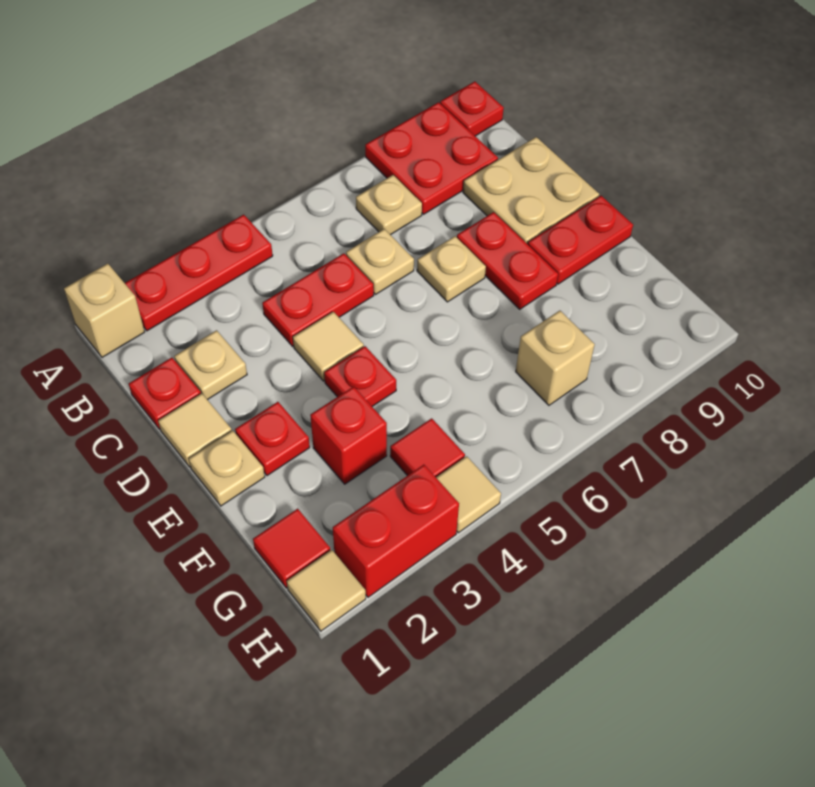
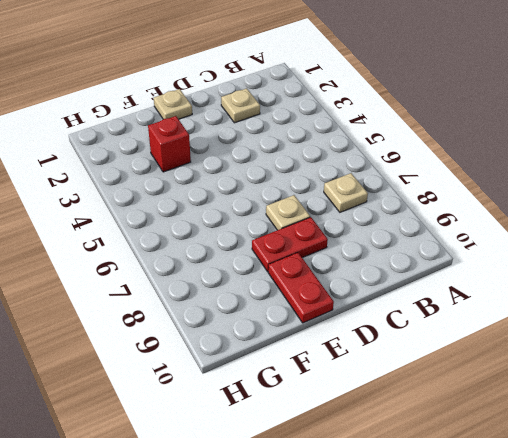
none -> tan 1x1 brick [64,263,145,357]
none -> red 1x3 plate [125,215,273,331]
none -> red 2x2 plate [365,102,498,214]

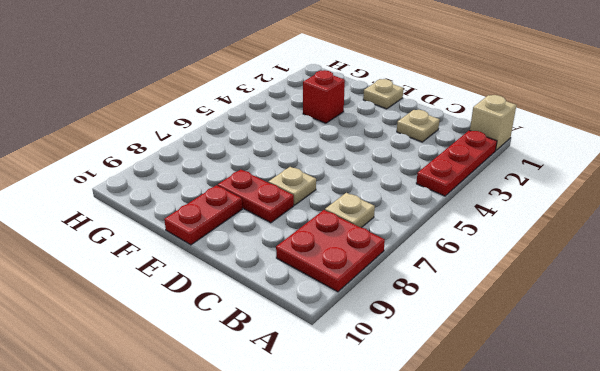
none -> red 1x1 plate [440,81,504,136]
none -> red 1x1 plate [129,358,201,429]
none -> red 1x2 plate [262,253,374,346]

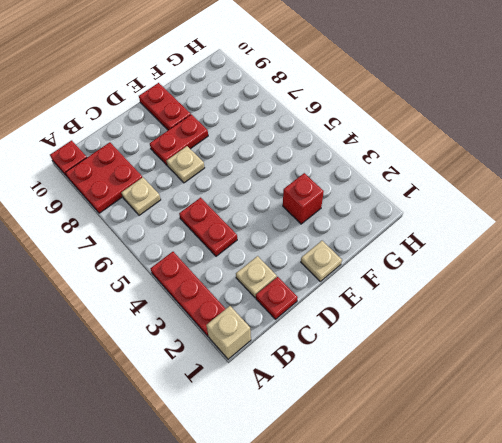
none -> tan 1x1 plate [346,229,414,294]
none -> tan 2x2 plate [463,137,599,244]
none -> tan 1x1 tile [158,393,232,467]

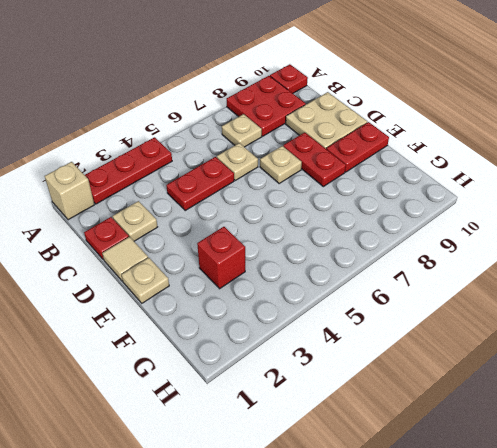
none -> tan 1x1 tile [293,312,364,381]
none -> red 1x1 plate [235,402,310,476]
none -> red 1x1 plate [324,346,396,406]

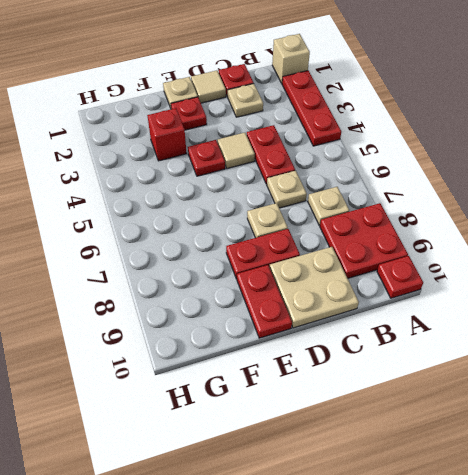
none -> red 1x1 tile [253,509,330,588]
none -> red 1x1 tile [390,418,465,477]
none -> tan 1x1 brick [516,311,595,405]

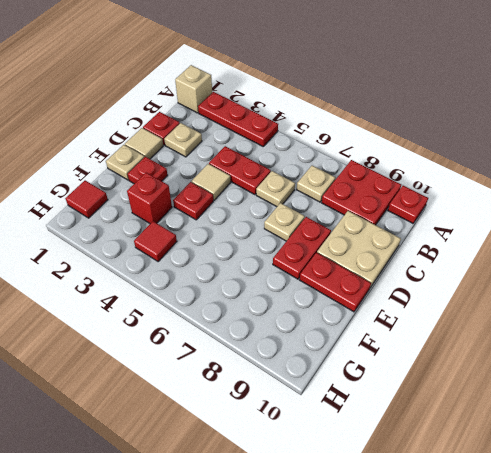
none -> tan 1x1 brick [516,311,595,405]
none -> tan 1x1 tile [287,550,366,631]
none -> red 1x2 brick [333,465,459,597]

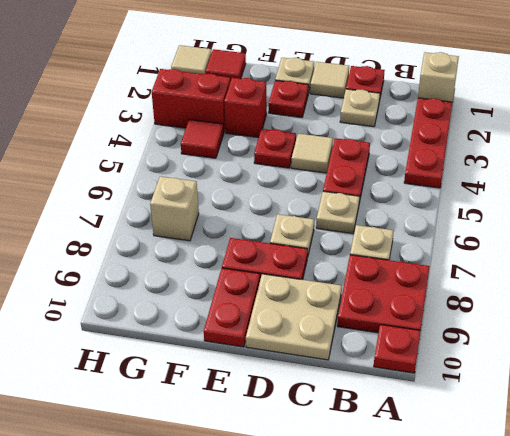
red 1x2 brick [152,69,230,132] -> red 1x2 brick turned to [333,465,459,597]
none -> tan 1x1 tile [436,456,501,533]

